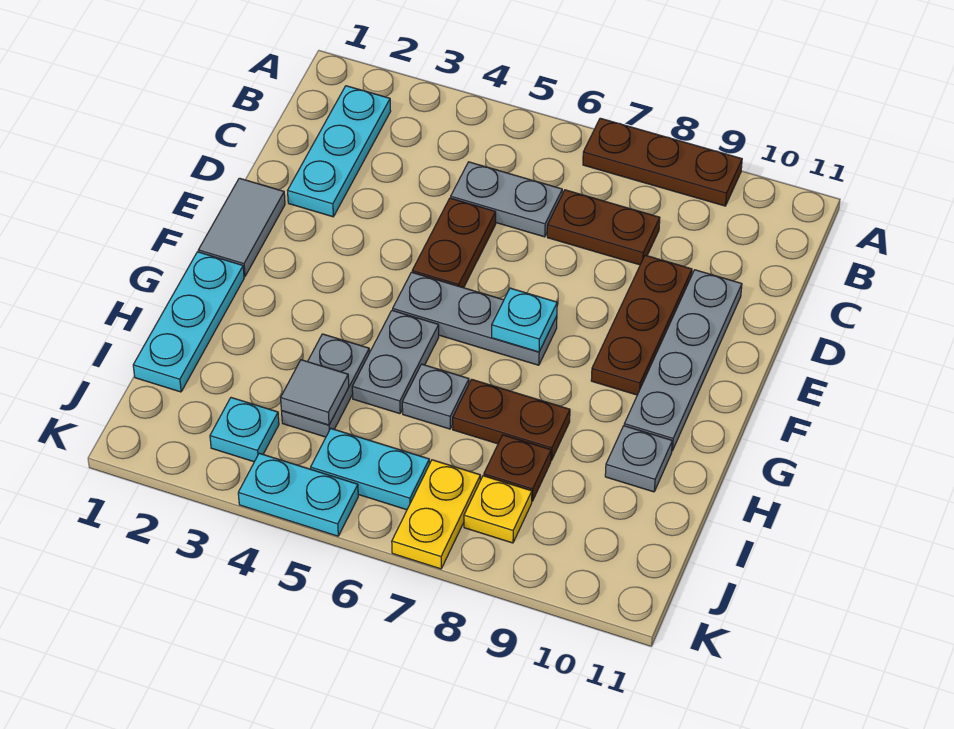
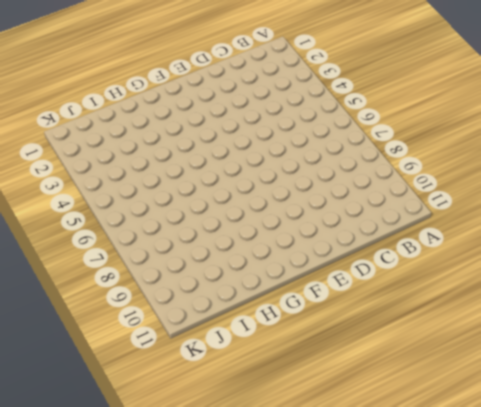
none -> brown 1x3 plate [583,118,742,206]
none -> cyan 1x3 plate [288,86,391,217]
none -> grey 1x2 plate [451,162,562,237]

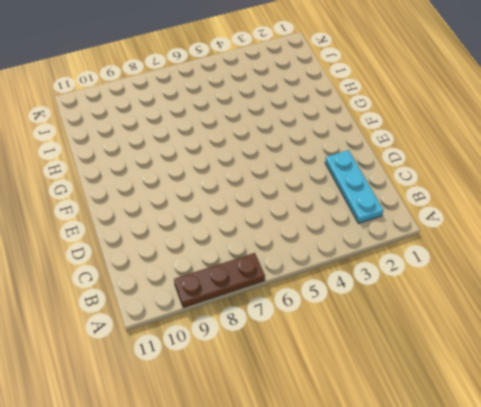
none -> grey 1x2 plate [451,162,562,237]
none -> brown 1x2 plate [547,190,660,265]
none -> brown 1x2 plate [412,198,496,288]

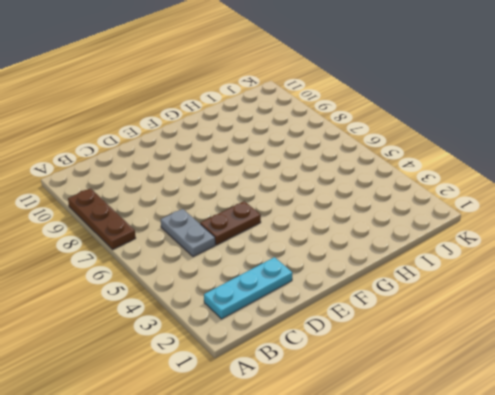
none -> brown 1x2 plate [547,190,660,265]
none -> brown 1x3 plate [591,255,692,395]
none -> grey 1x4 plate [624,270,742,451]

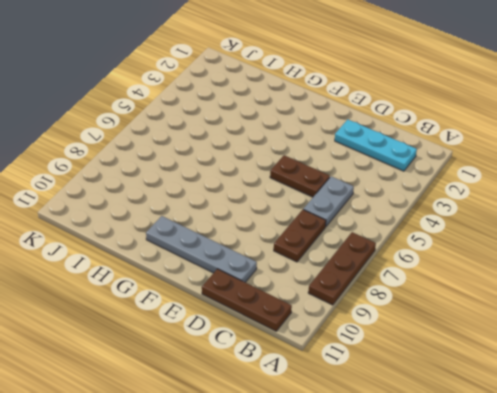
brown 1x3 plate [202,269,292,331] -> brown 1x3 plate moved to [591,255,692,395]
none -> grey 1x2 tile [198,178,285,276]
none -> grey 1x3 plate [393,272,557,365]
none -> cyan 1x3 plate [133,252,244,392]

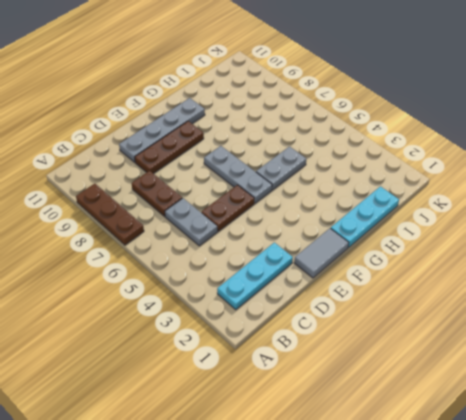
none -> grey 1x2 plate [282,334,369,437]
none -> grey 1x1 plate [402,364,469,429]
none -> brown 1x2 plate [453,379,570,460]

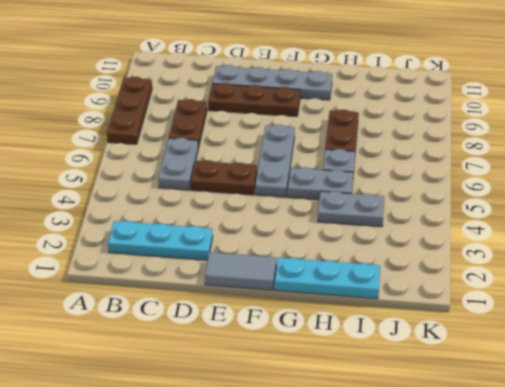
none -> grey 1x1 plate [605,426,672,492]
none -> brown 1x1 plate [484,435,551,501]
none -> cyan 1x1 plate [210,398,279,462]

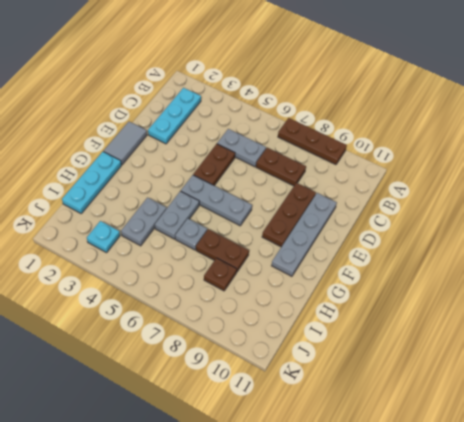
none -> grey 1x1 plate [605,426,672,492]
none -> cyan 1x2 plate [311,429,429,510]
none -> yellow 1x2 plate [392,460,480,569]

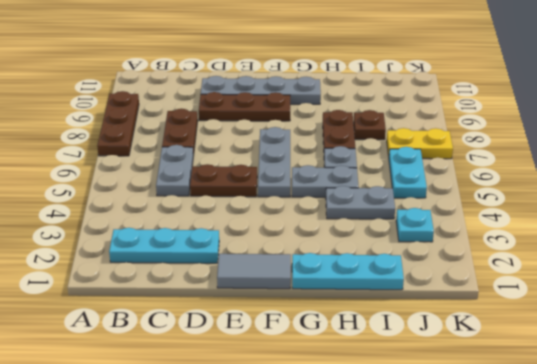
none -> grey 1x1 plate [605,426,672,492]
none -> yellow 1x1 plate [464,476,532,543]
none -> cyan 1x2 plate [238,453,358,536]

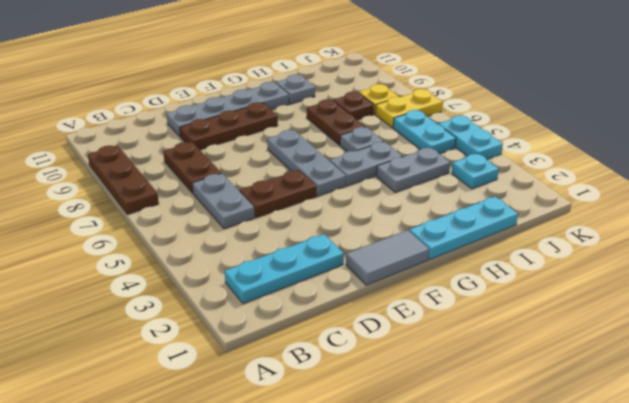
none -> cyan 1x1 plate [492,288,557,352]
none -> grey 1x1 tile [281,360,349,425]

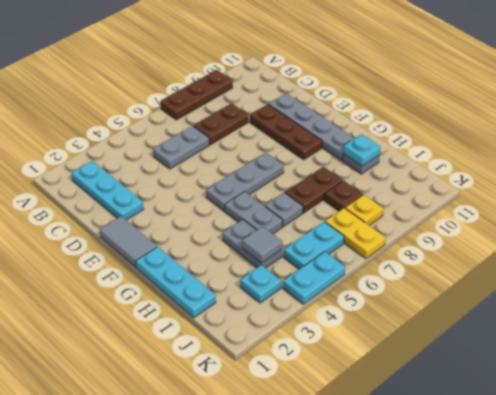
cyan 1x1 plate [343,134,381,166] -> cyan 1x1 plate moved to [492,288,557,352]
none -> brown 1x2 plate [412,198,496,288]

